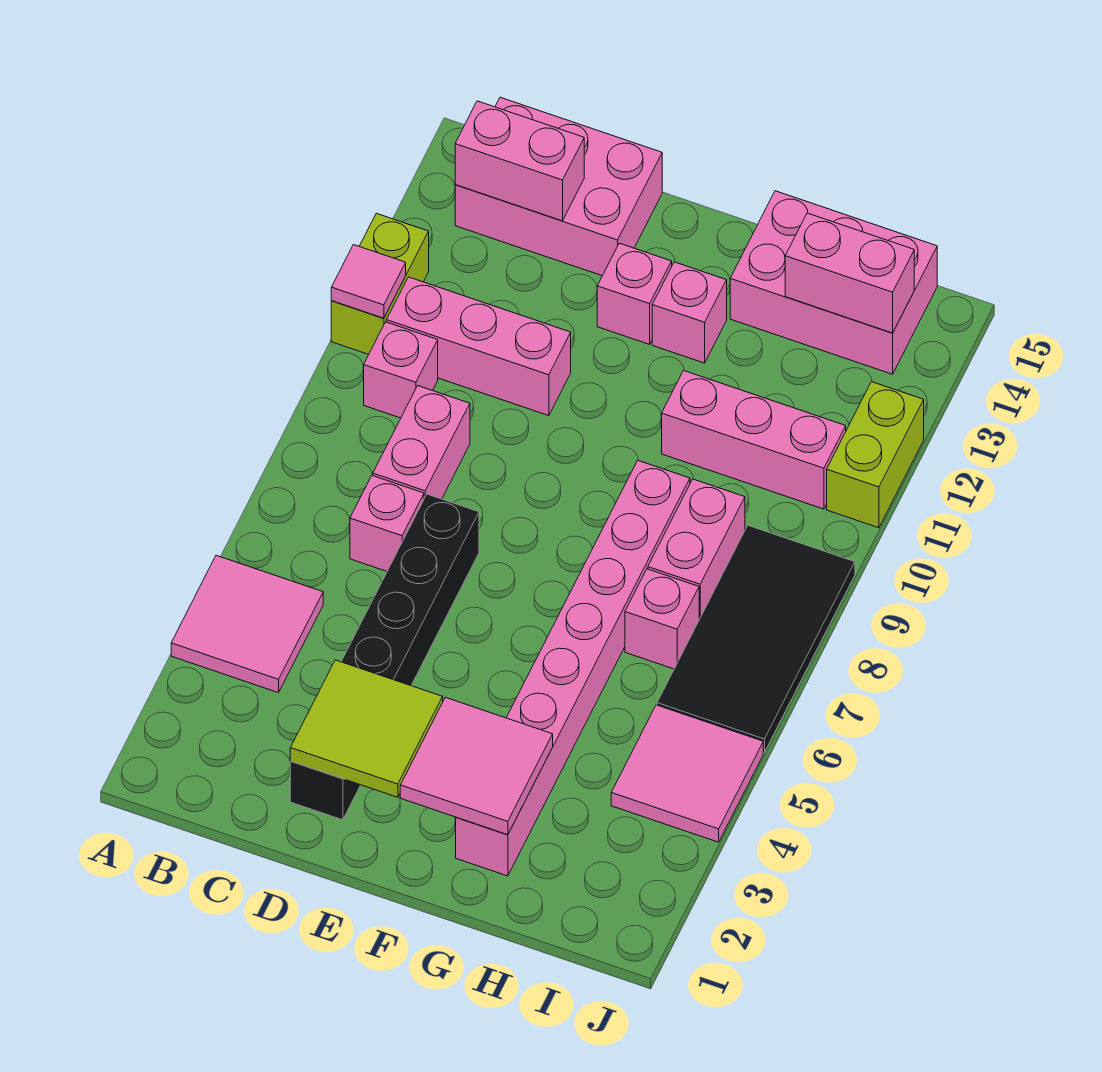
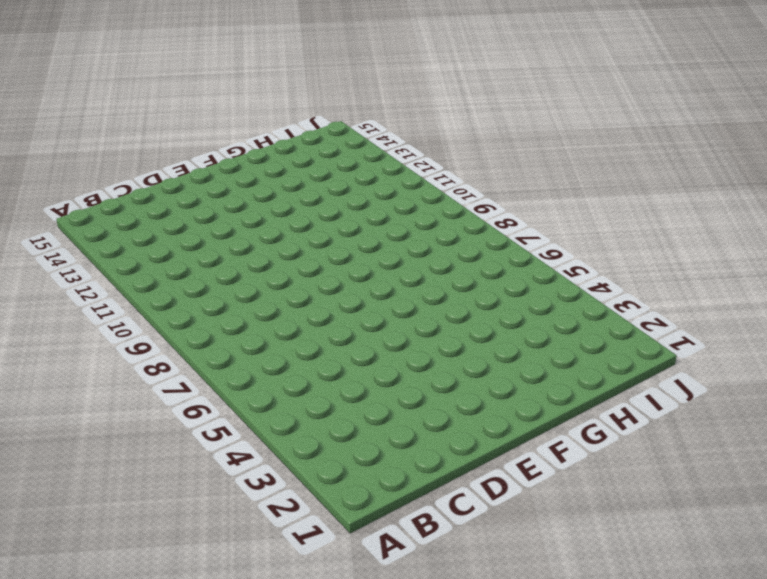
none -> pink 2x2 tile [171,555,323,693]
none -> lime 1x2 brick [331,213,429,354]
none -> pink 1x1 brick [364,322,438,418]

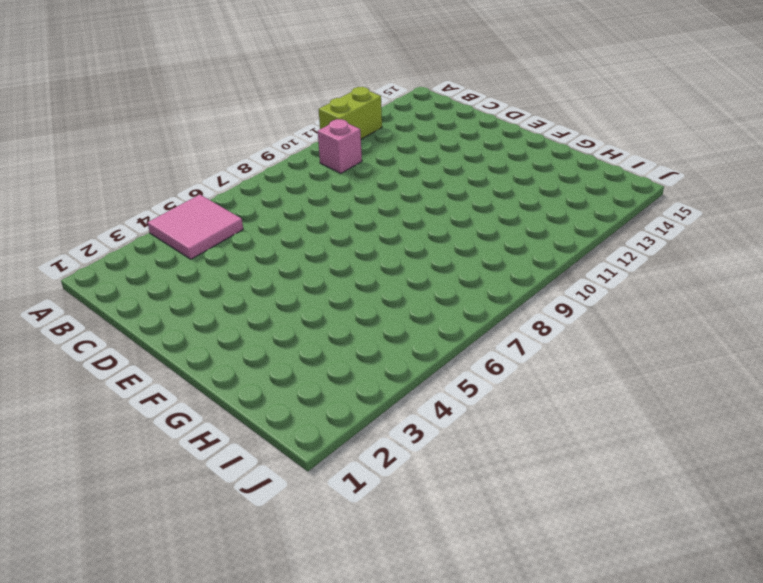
none -> pink 1x3 brick [387,277,571,416]
none -> pink 2x3 brick [455,97,662,276]
none -> pink 1x1 brick [350,475,424,571]

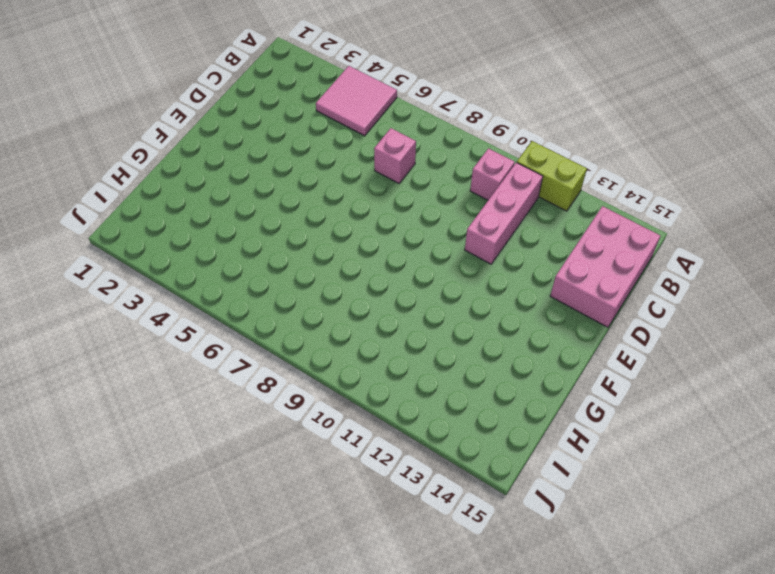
none -> pink 1x2 brick [373,386,470,499]
none -> black 1x6 brick [290,494,479,820]
none -> pink 1x1 brick [597,243,672,344]

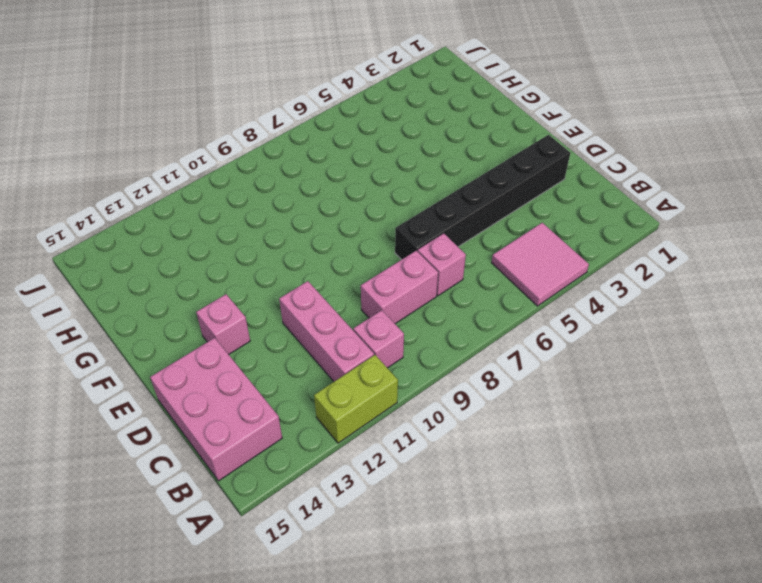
none -> pink 1x1 brick [652,262,727,363]
none -> pink 1x8 brick [456,461,690,876]
none -> pink 1x3 brick [662,371,846,509]

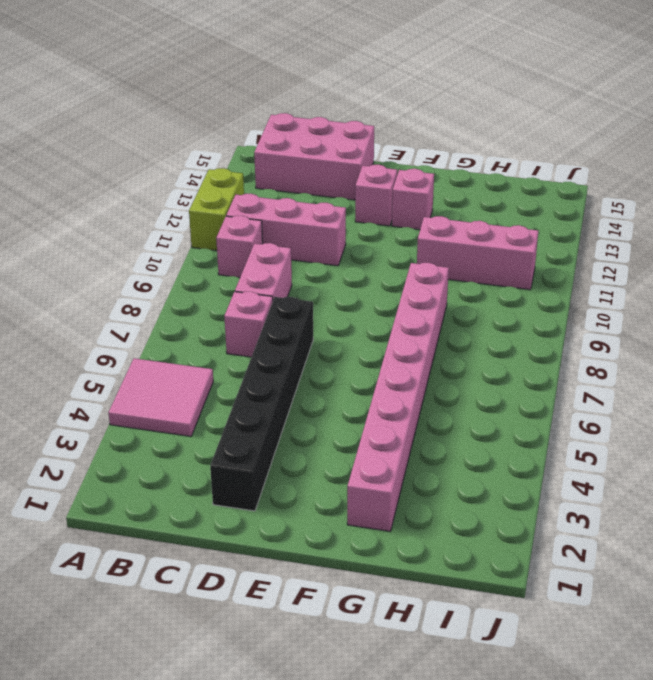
none -> pink 2x3 brick [730,191,937,374]
none -> pink 1x1 brick [625,569,699,669]
none -> pink 1x2 brick [648,479,745,619]

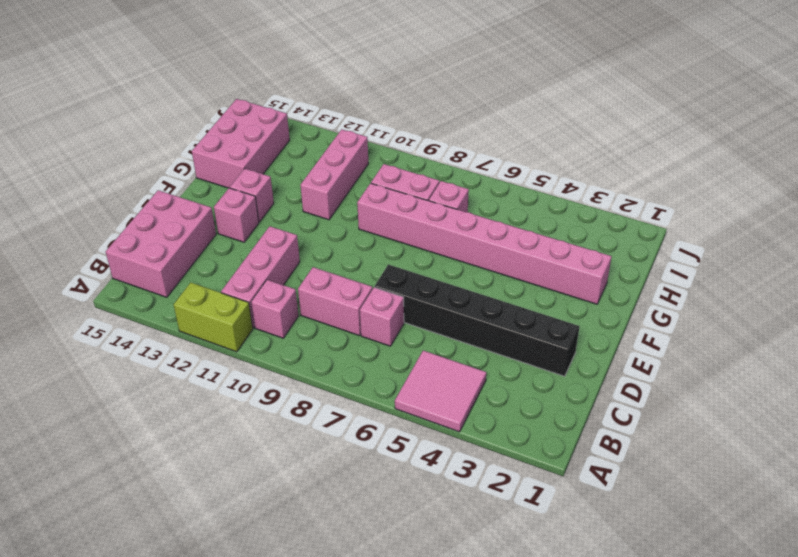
none -> pink 2x2 tile [611,705,763,842]
none -> black 2x4 tile [657,525,855,752]
none -> lime 1x2 brick [827,382,924,528]

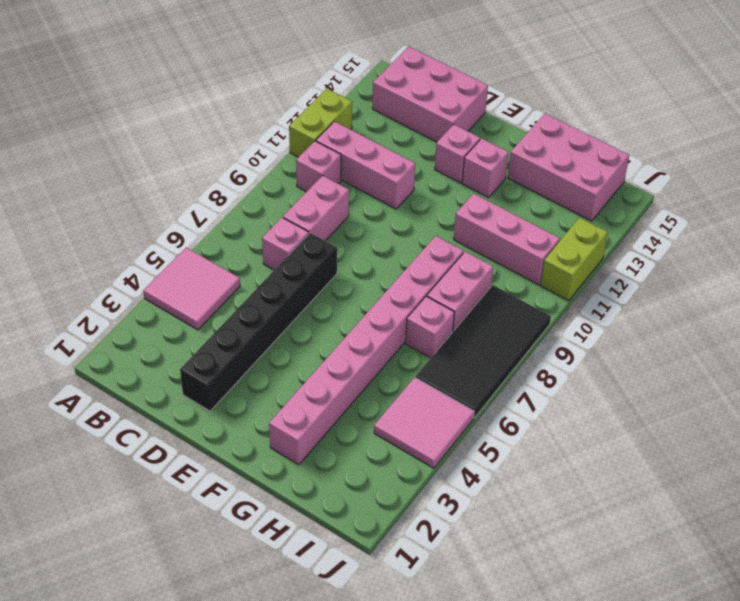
none -> pink 1x1 tile [331,245,406,318]
none -> pink 1x2 brick [455,101,584,221]
none -> lime 2x2 tile [290,660,443,797]

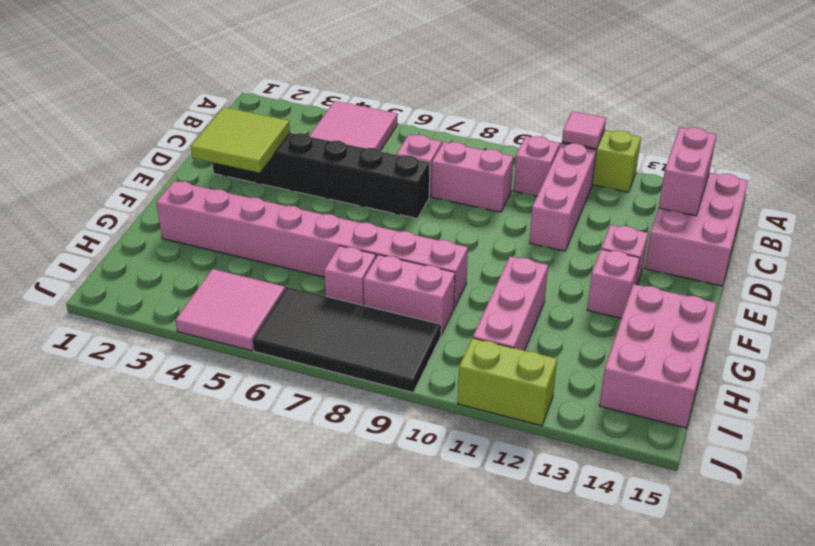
none -> pink 2x2 tile [400,697,553,835]
none -> pink 1x2 brick [785,213,914,333]

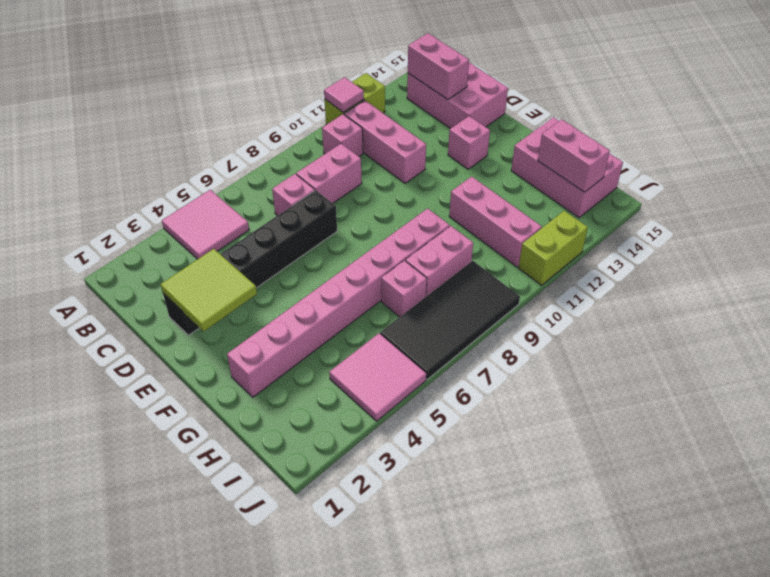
none -> pink 1x1 brick [652,262,727,363]
none -> pink 2x2 tile [400,697,553,835]

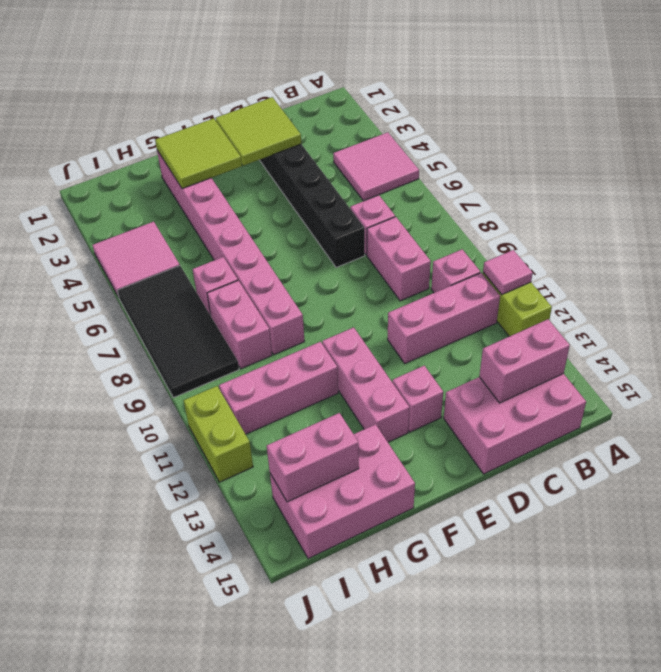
lime 2x2 tile [155,118,242,189] -> pink 2x2 tile [400,697,553,835]
pink 1x3 brick [322,327,409,442] -> pink 1x1 brick [652,262,727,363]

